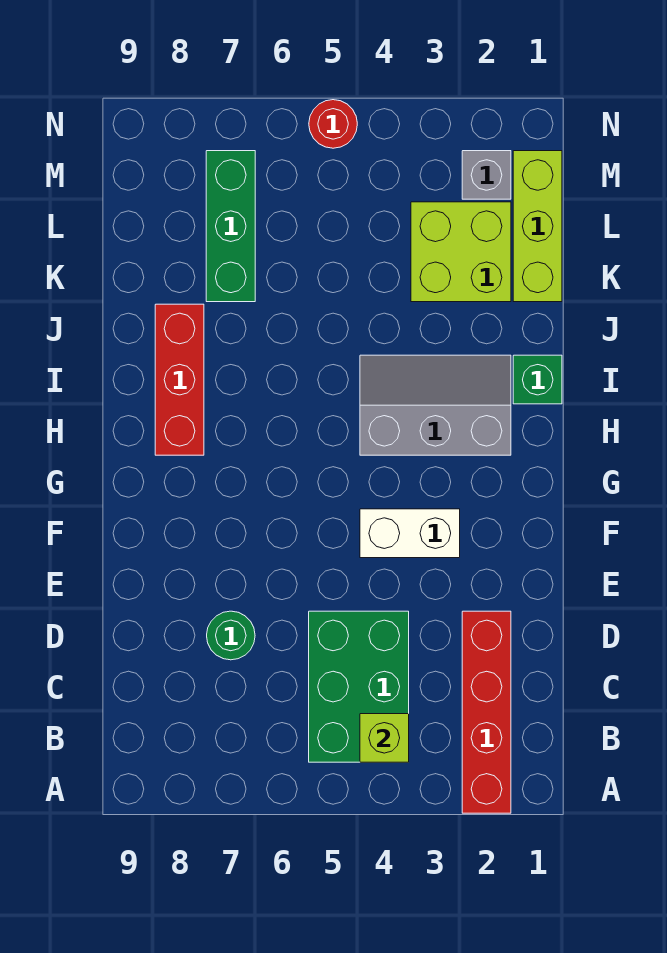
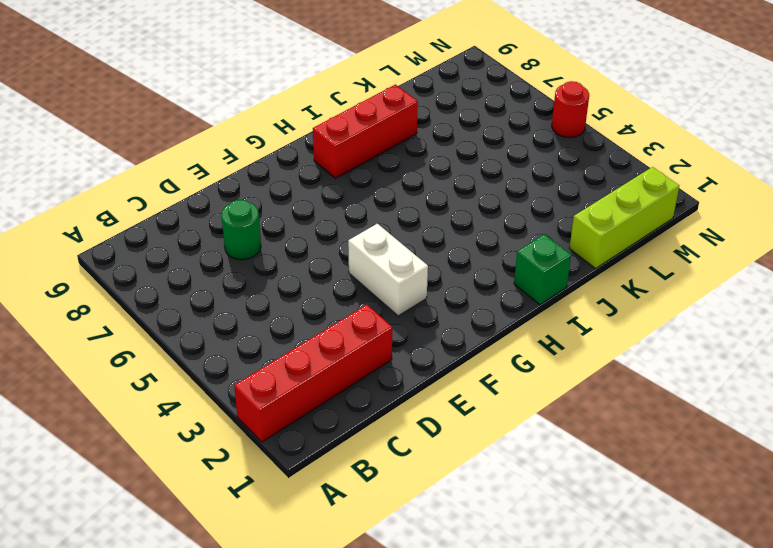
none -> green 2x3 brick [309,611,409,762]
none -> grey 2x3 slope [360,355,511,455]
none -> lime 2x2 brick [411,202,511,302]

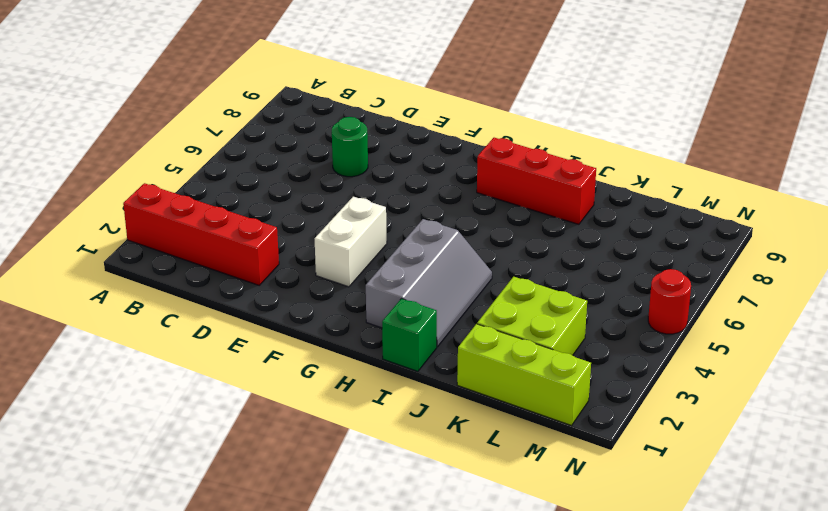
none -> green 2x3 brick [309,611,409,762]
none -> green 1x3 brick [206,151,255,302]
none -> grey 1x1 brick [462,151,511,199]

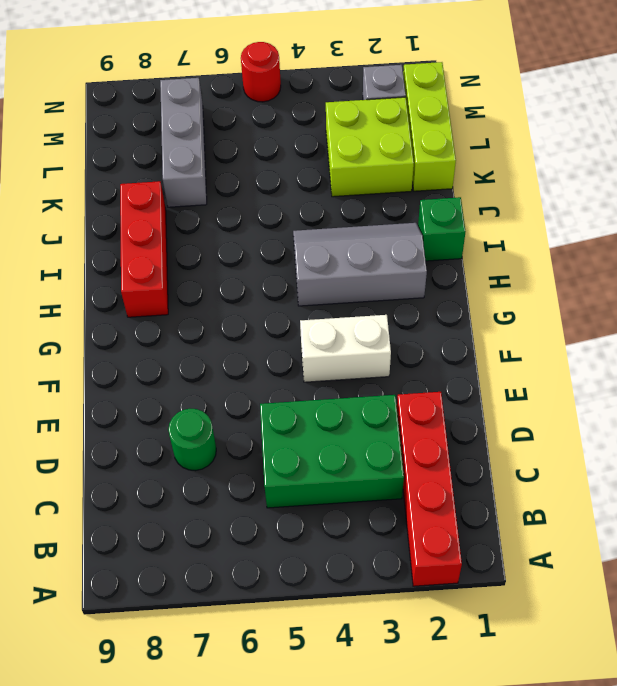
green 2x3 brick [260,395,404,508] -> green 2x3 brick turned to [309,611,409,762]
grey 1x3 brick [160,78,207,207] -> green 1x3 brick [206,151,255,302]
none -> lime 1x1 brick [360,714,409,762]

